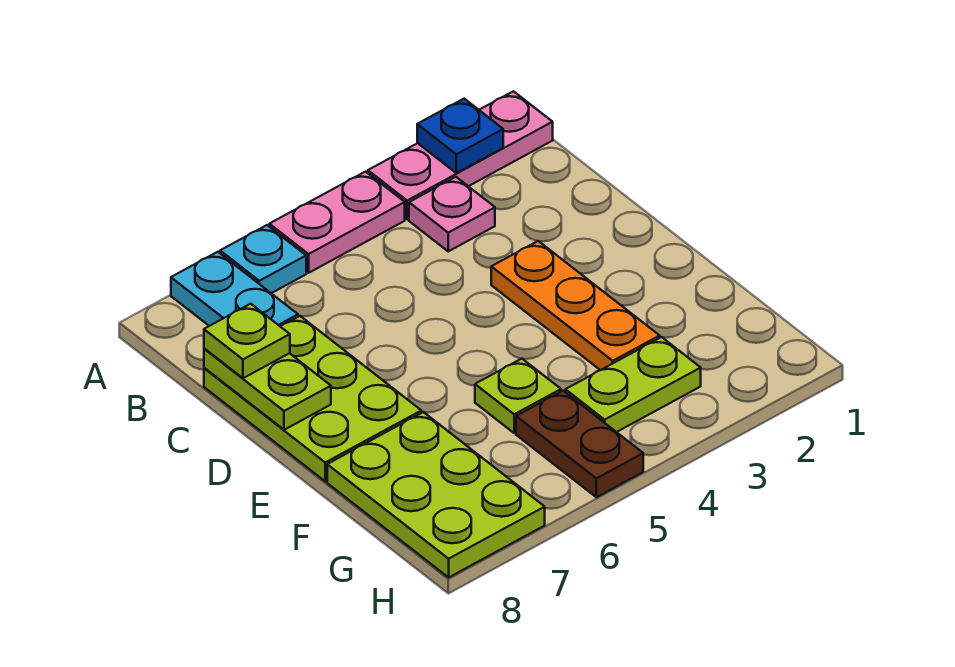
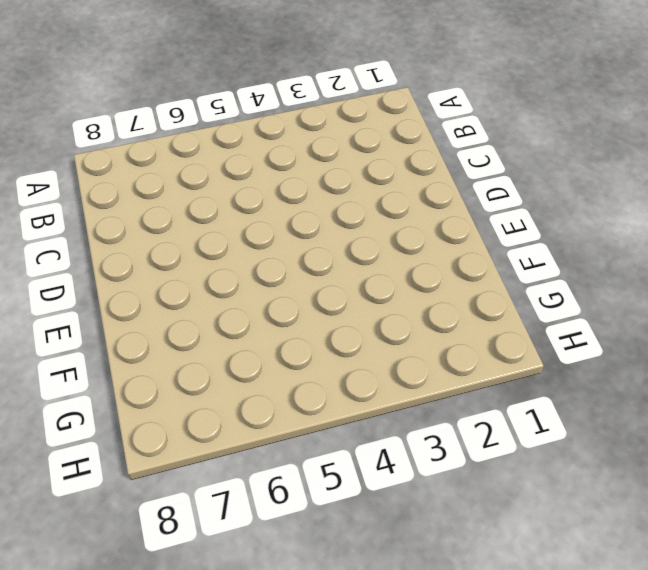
none -> pink 1x3 plate [368,91,553,219]
none -> pink 1x2 plate [269,172,405,273]
none -> cyan 1x1 plate [220,225,306,293]

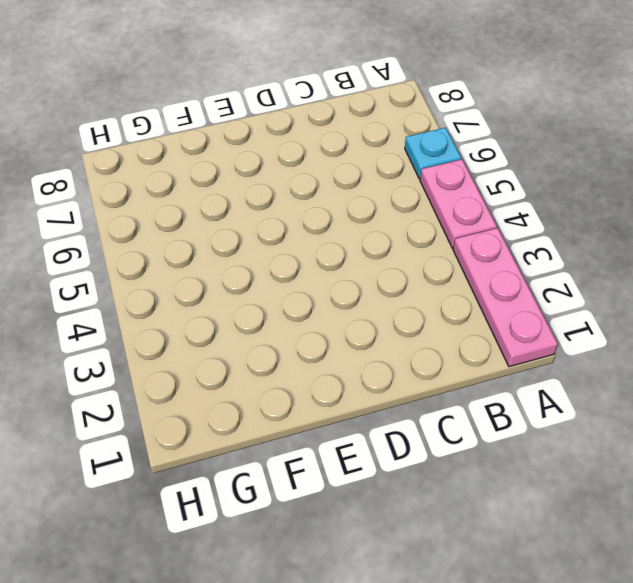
none -> cyan 1x2 plate [171,252,298,326]
none -> pink 1x1 plate [409,177,495,251]
none -> lime 2x3 plate [204,316,421,481]

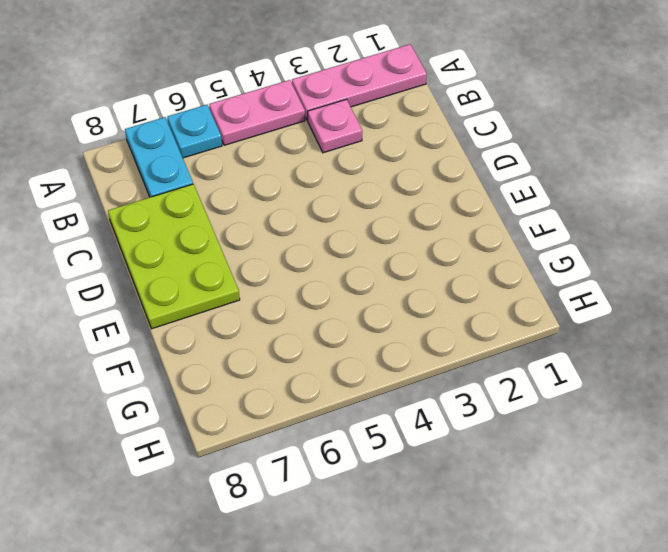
none -> orange 1x3 plate [491,241,660,370]
none -> lime 1x1 plate [475,359,561,433]
none -> lime 2x3 plate [327,412,545,577]

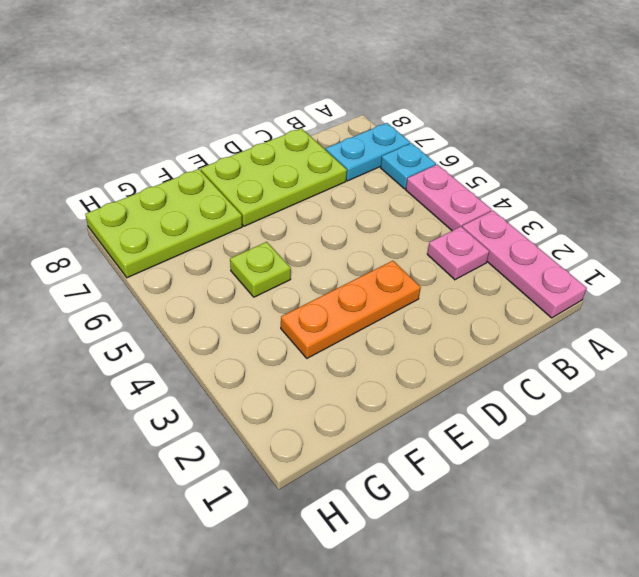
none -> lime 1x2 plate [565,337,701,432]
none -> brown 1x2 plate [516,391,643,497]
none -> blue 1x1 plate [417,99,503,173]

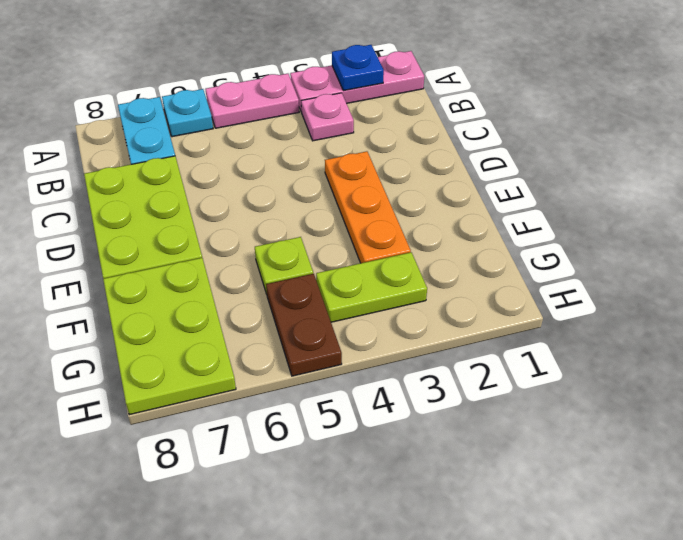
none -> lime 1x2 plate [204,348,331,430]
none -> lime 1x1 plate [204,304,290,378]

